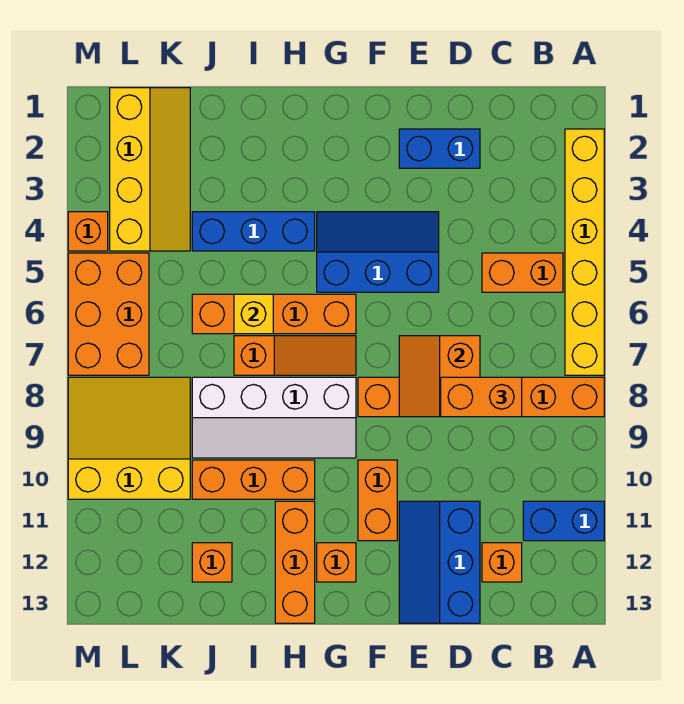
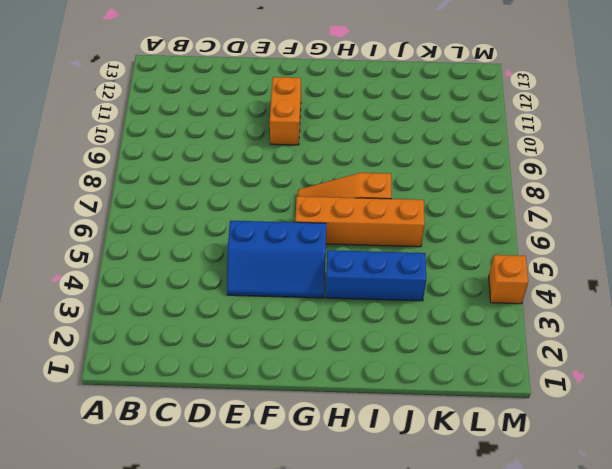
none -> yellow 1x6 brick [565,129,604,375]
none -> orange 1x6 brick [358,377,604,417]
none -> blue 1x2 brick [523,501,604,541]

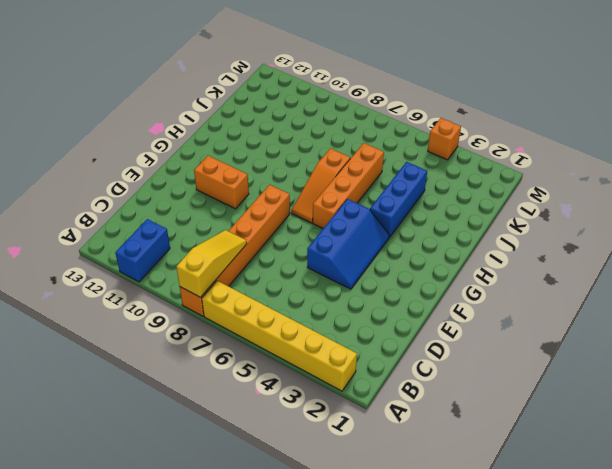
yellow 1x3 slope [176,230,247,297] -> none
none -> orange 1x2 brick [482,253,563,292]
none -> orange 1x1 brick [482,543,522,582]
none -> blue 1x2 brick [399,129,480,168]

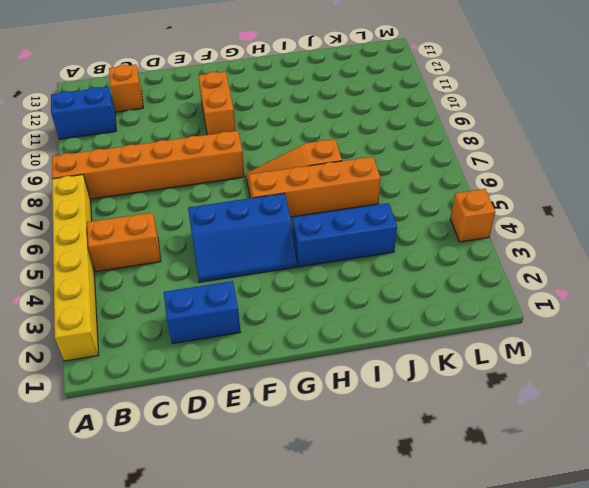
none -> blue 2x3 slope [399,501,480,623]
none -> white 2x4 slope [192,377,356,458]
none -> orange 1x1 brick [317,543,356,582]

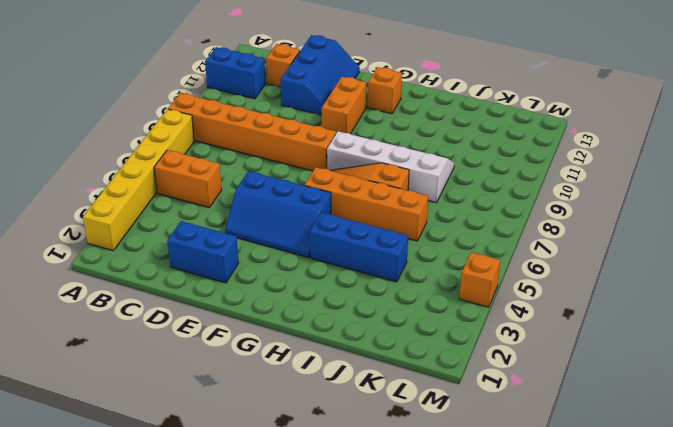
none -> orange 1x3 brick [192,460,315,499]
none -> orange 1x3 brick [275,501,315,623]
none -> orange 1x1 brick [192,543,232,582]

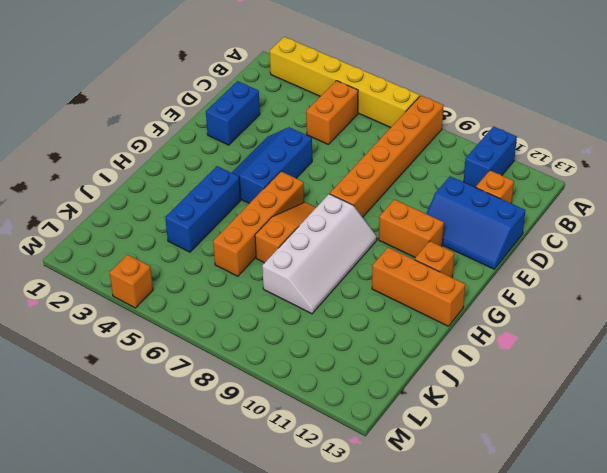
none -> orange 1x3 brick [192,460,315,499]
none -> orange 1x1 brick [192,543,232,582]
none -> yellow 2x4 slope [110,88,190,251]

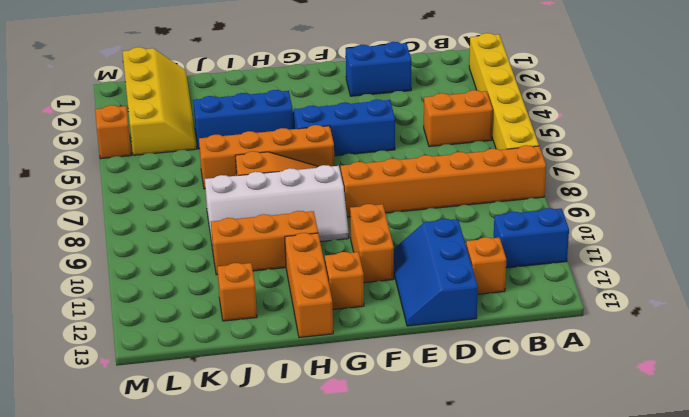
none -> yellow 3x3 slope [68,377,190,499]
none -> orange 2x3 brick [68,253,149,375]
none -> orange 2x2 slope [399,336,480,417]

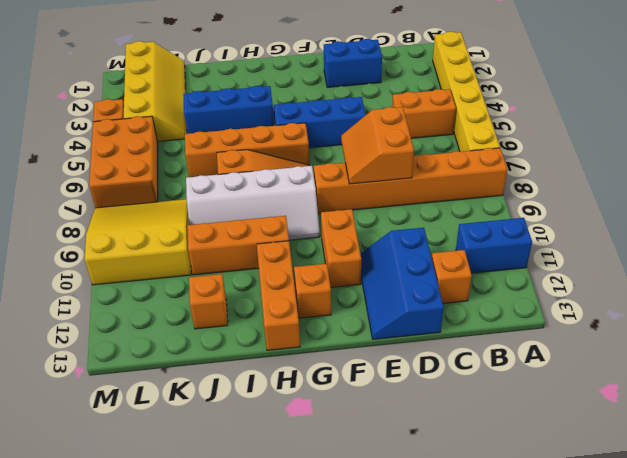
none -> yellow 1x1 brick [234,294,273,334]
none -> orange 1x2 brick [441,377,522,417]

